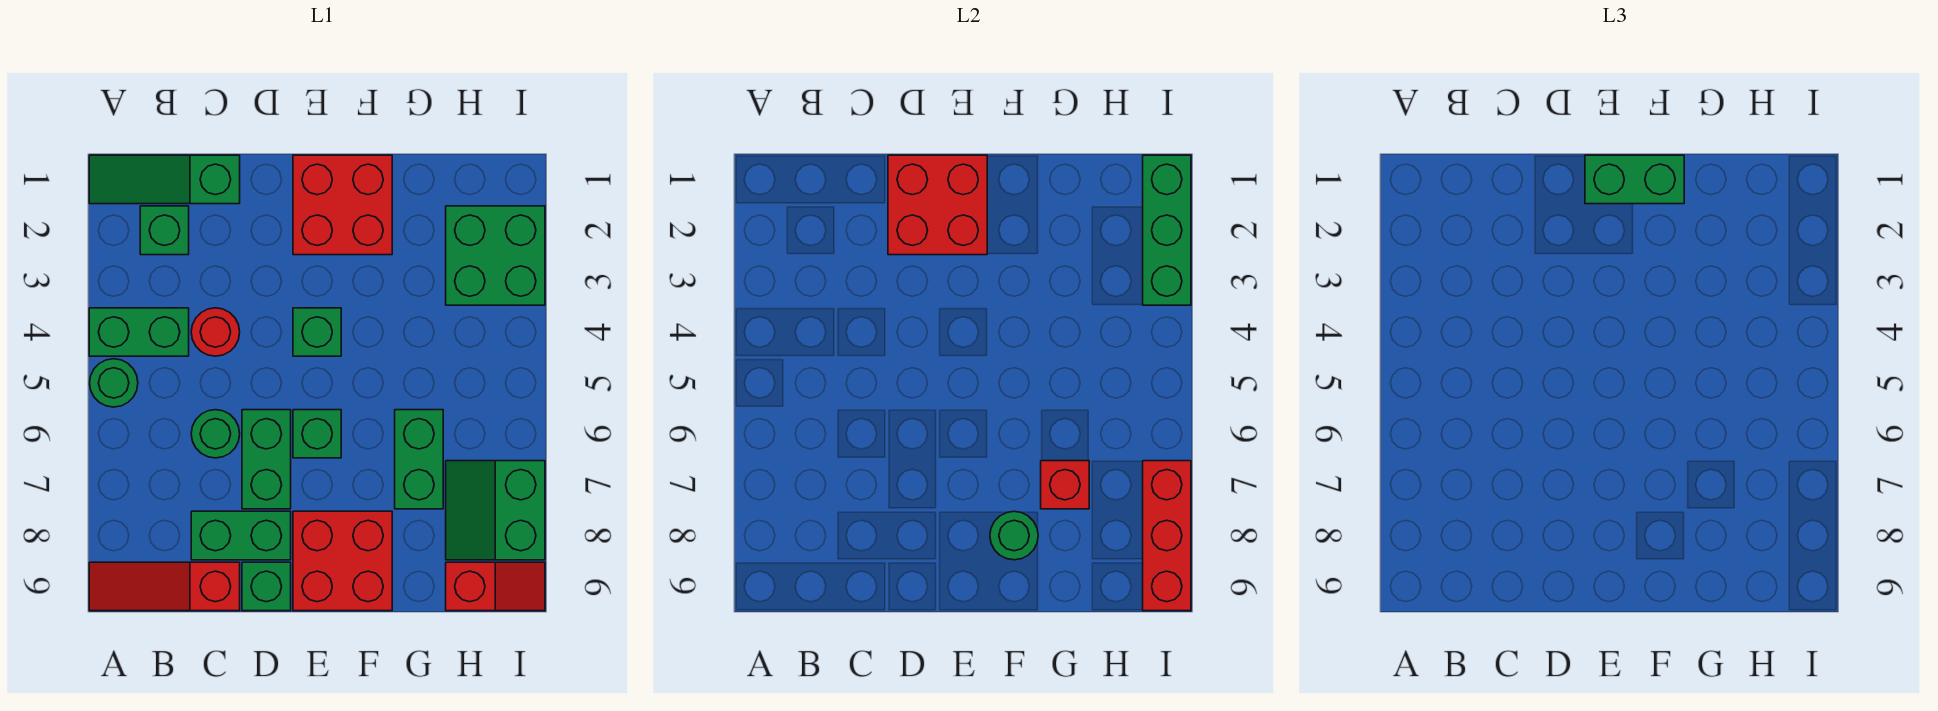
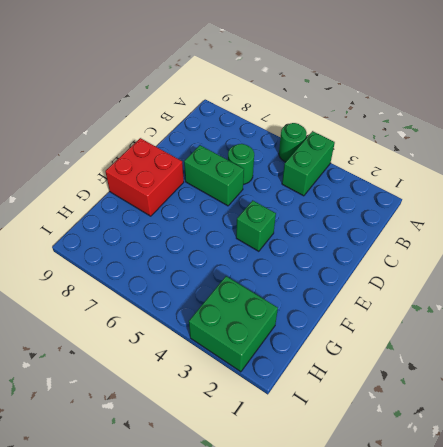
none -> green 1x3 slope [89,155,240,204]
none -> red 1x3 slope [89,562,240,611]
none -> green 1x1 brick [140,206,189,255]

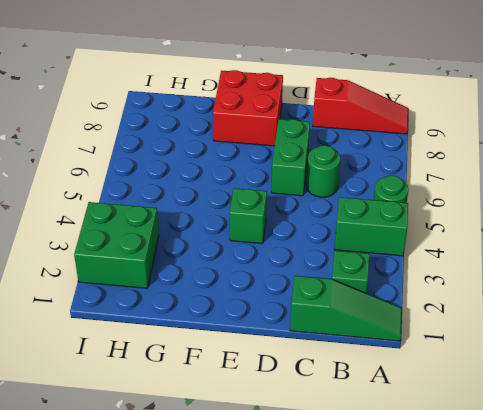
none -> red 1x1 round brick [191,308,240,356]
none -> green 1x2 brick [191,511,291,560]
none -> green 1x1 brick [242,562,291,611]

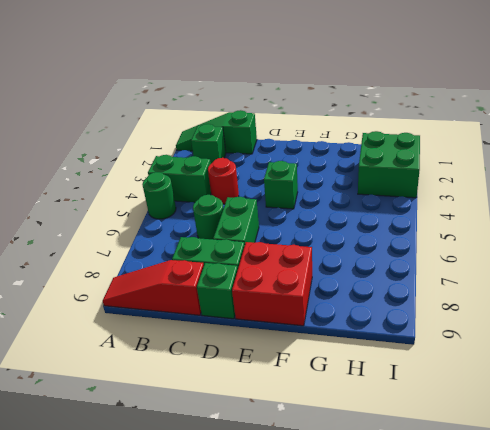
none -> red 2x2 brick [293,155,392,255]
none -> green 1x1 brick [293,410,341,458]
none -> green 1x2 brick [395,410,443,509]

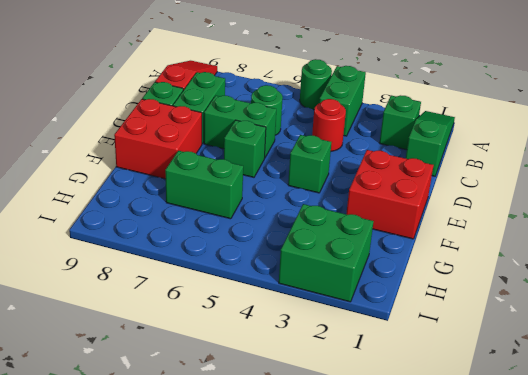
none -> green 2x2 slope [446,461,545,560]
none -> red 1x2 slope [446,562,545,611]
none -> red 2x2 brick [888,155,987,255]

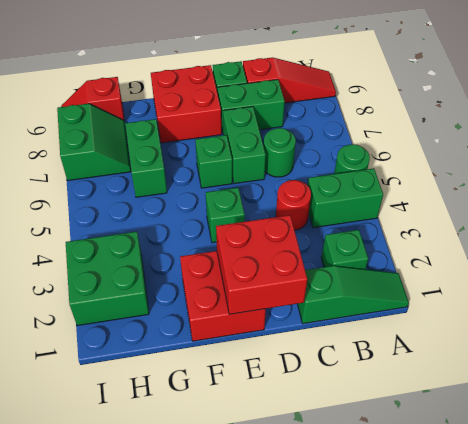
none -> green 1x1 round brick [990,511,1038,560]
none -> red 1x1 brick [1041,461,1089,509]
none -> green 1x3 brick [1143,155,1191,305]

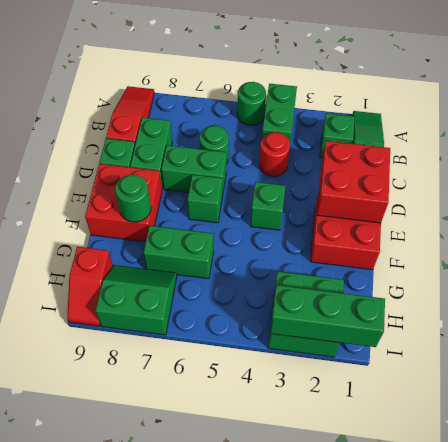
none -> red 1x1 brick [1041,461,1089,509]
none -> red 1x3 brick [1143,461,1191,611]
none -> green 1x2 brick [1585,155,1684,204]

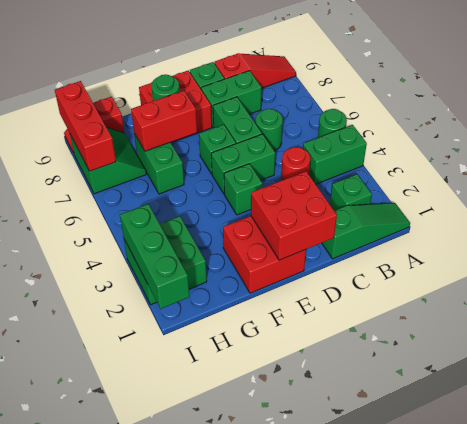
green 1x2 brick [211,134,275,194] -> green 1x2 brick moved to [1585,155,1684,204]
red 1x2 brick [131,91,197,151] -> red 1x1 brick [1041,461,1089,509]

